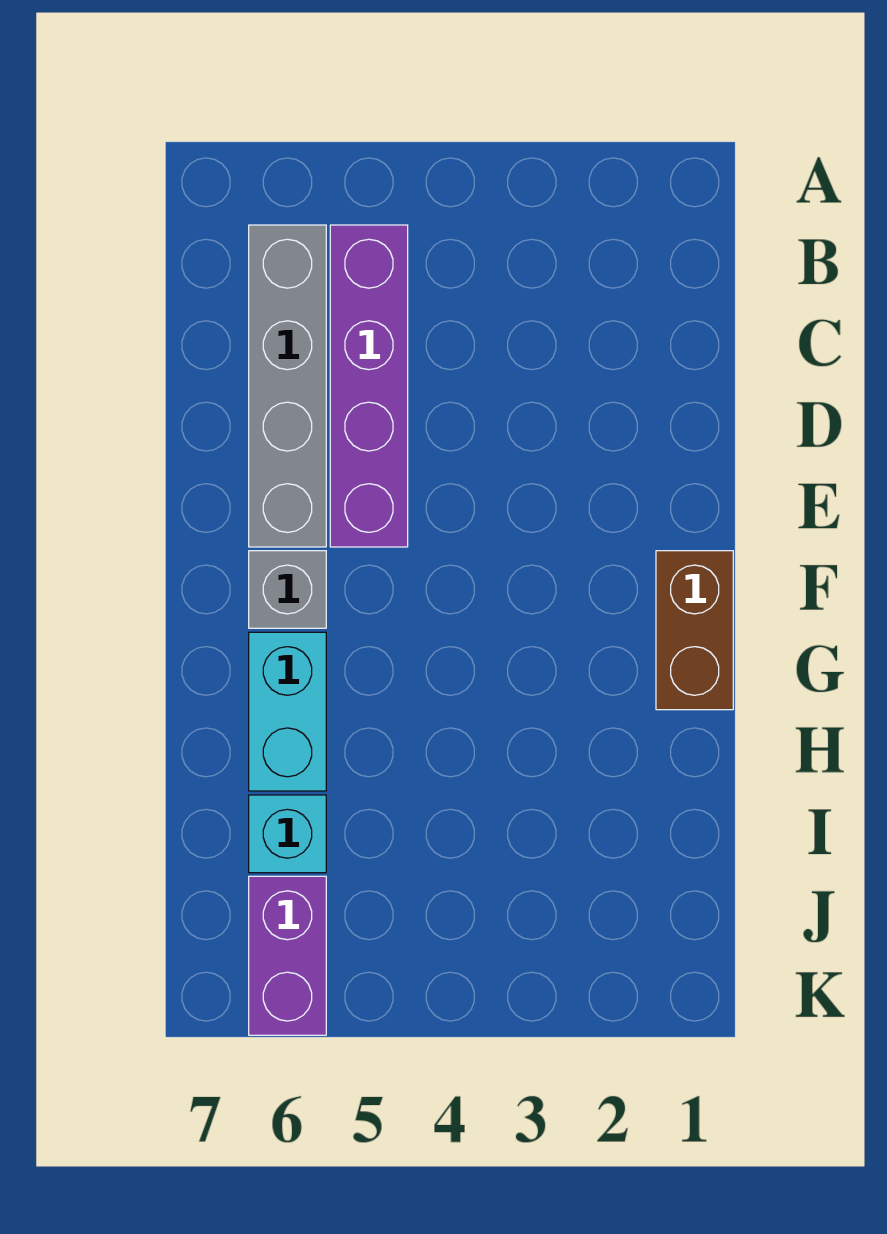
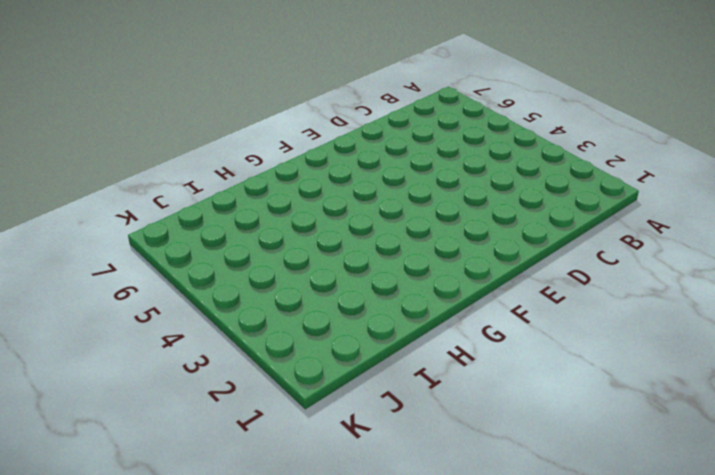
none -> purple 1x4 brick [330,225,408,547]
none -> grey 1x4 brick [249,225,326,547]

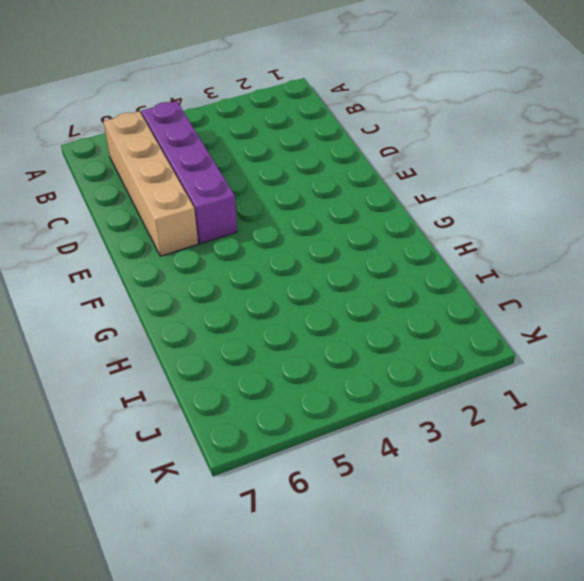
tan 1x4 brick [104,111,198,256] -> grey 1x4 brick [249,225,326,547]
none -> brown 1x2 brick [656,551,733,710]
none -> grey 1x1 brick [249,551,326,628]

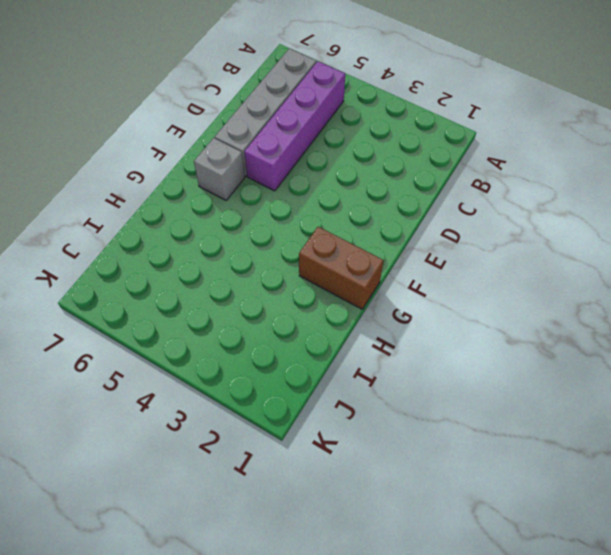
brown 1x2 brick [299,227,384,309] -> brown 1x2 brick turned to [656,551,733,710]
none -> cyan 1x2 brick [249,632,326,791]
none -> cyan 1x1 brick [249,795,326,873]

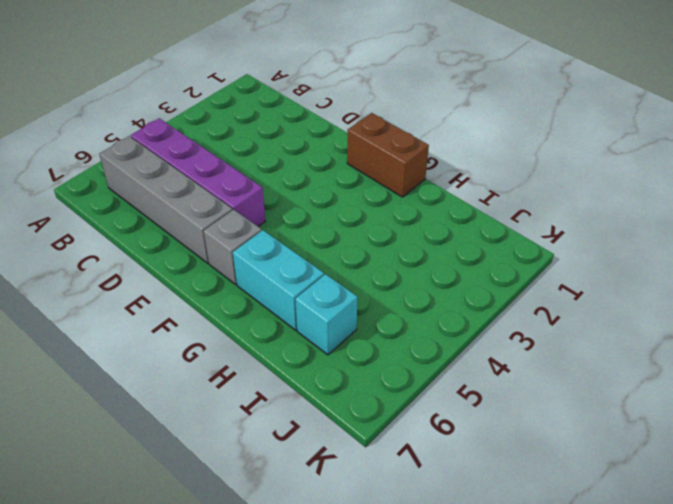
none -> purple 1x2 brick [249,876,326,1035]

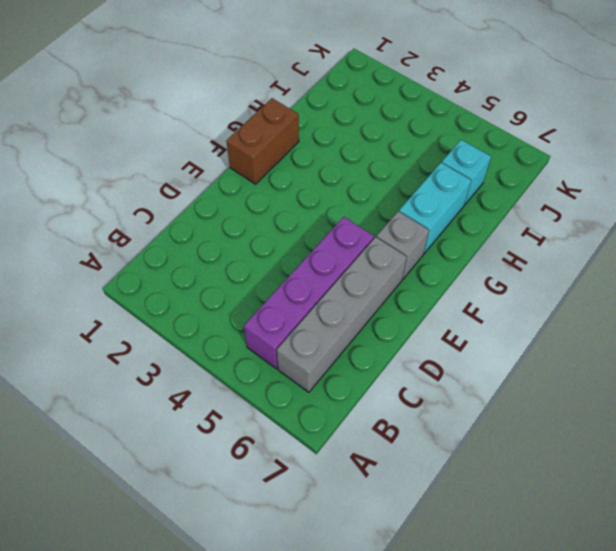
none -> purple 1x2 brick [249,876,326,1035]

